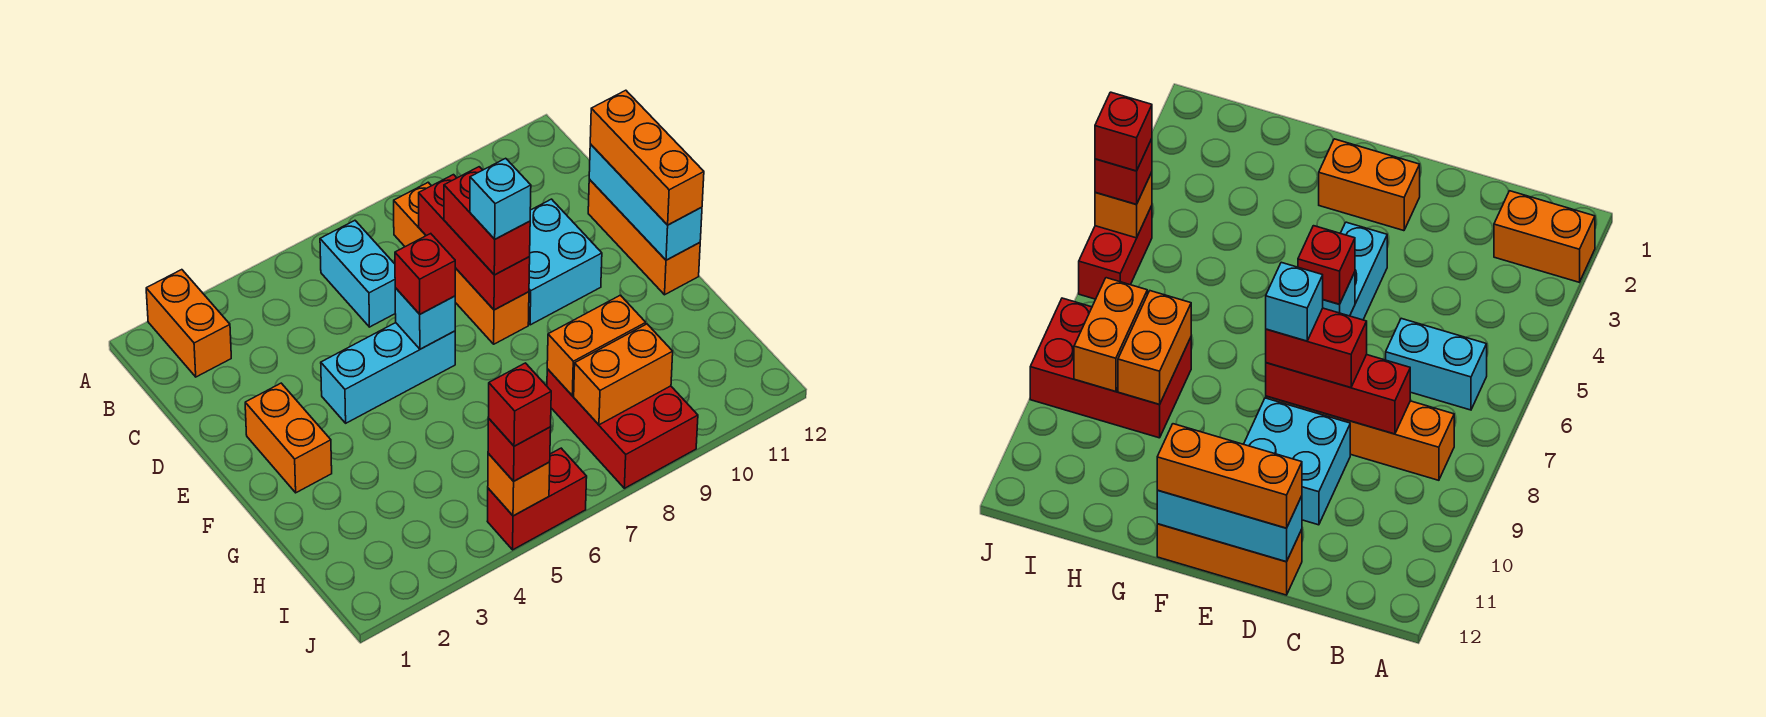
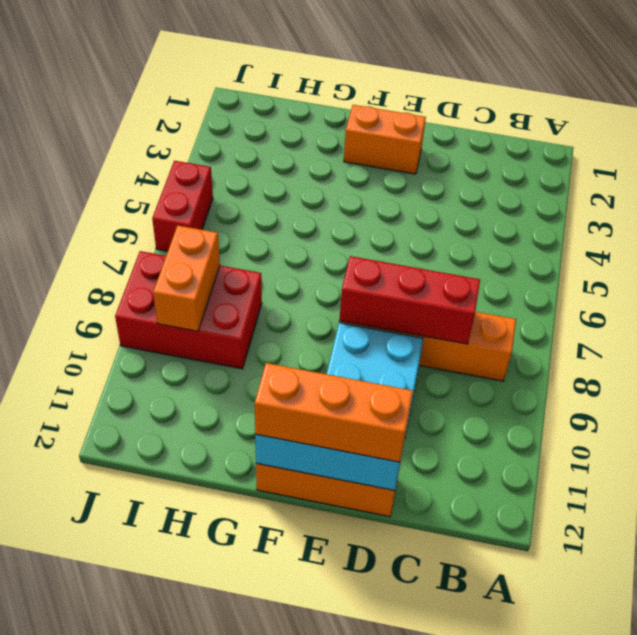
none -> orange 1x2 brick [146,270,231,377]
none -> cyan 1x2 brick [320,221,395,327]
none -> cyan 1x3 brick [321,323,455,423]

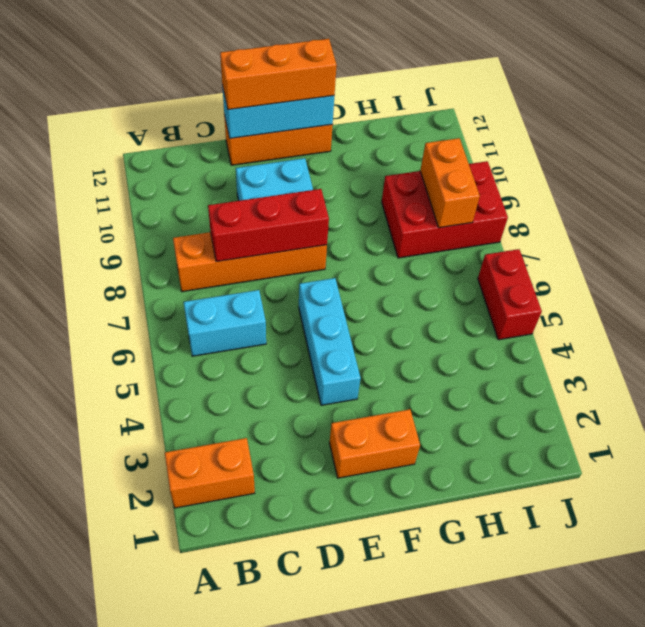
none -> cyan 1x1 brick [395,288,455,349]
none -> orange 1x2 brick [547,295,646,396]
none -> orange 1x1 brick [488,454,550,516]

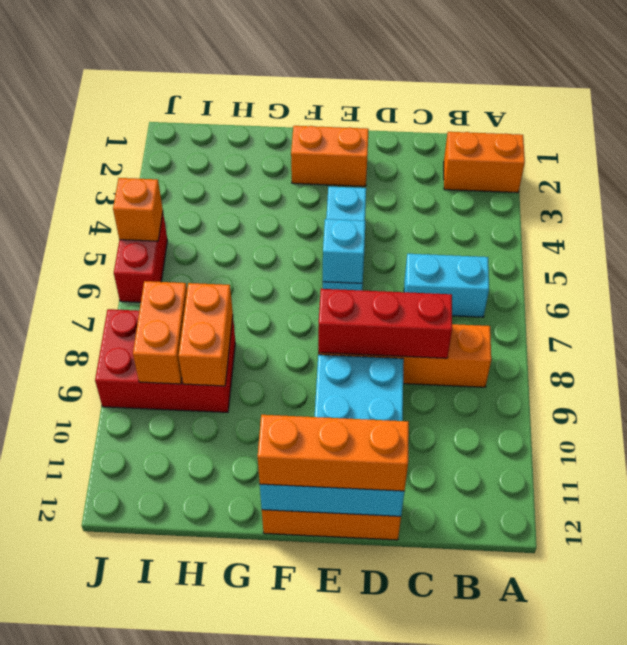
none -> red 1x2 brick [444,167,530,275]
none -> red 1x1 brick [395,234,455,314]
none -> red 1x1 brick [488,419,551,481]

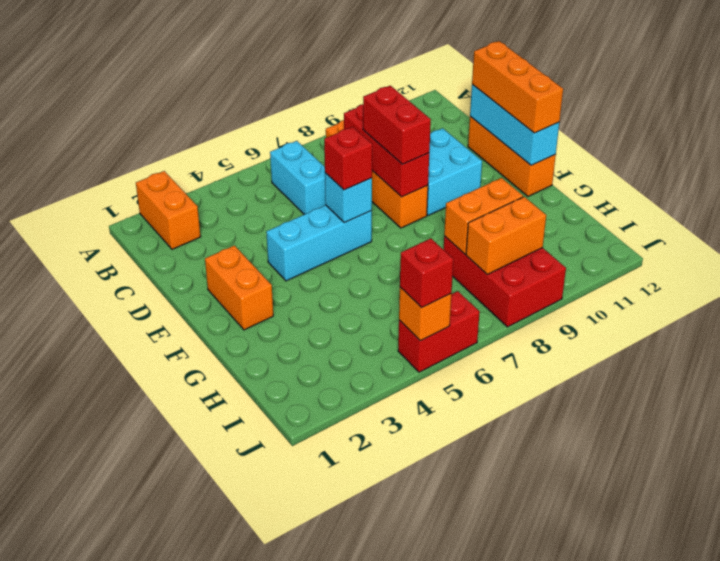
none -> cyan 1x1 brick [470,158,531,239]
none -> red 1x1 brick [488,363,551,446]

